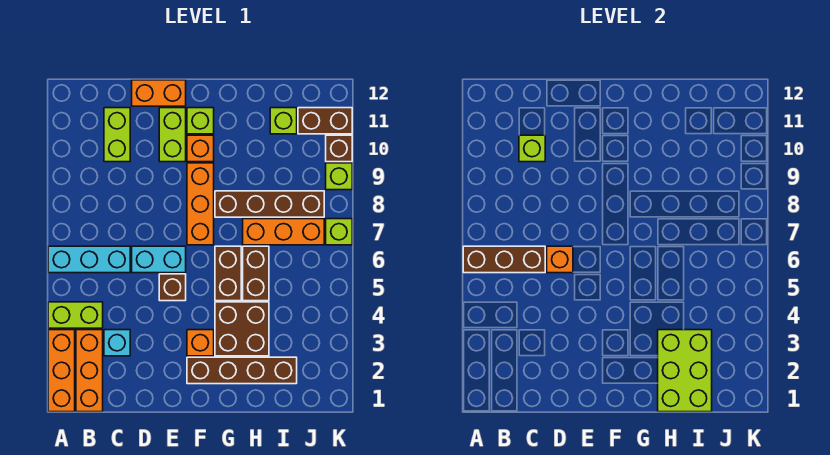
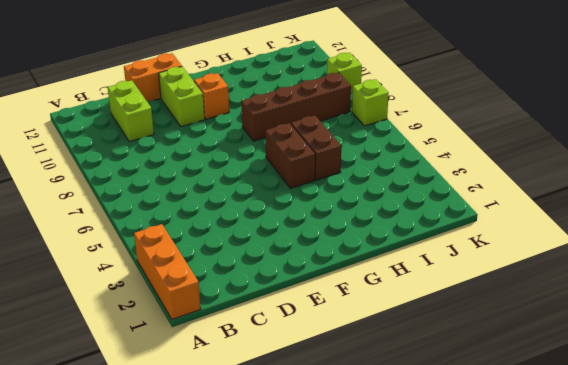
none -> lime 1x2 brick [48,302,103,328]
none -> cyan 1x3 brick [48,246,130,273]
none -> orange 1x3 brick [76,330,103,412]

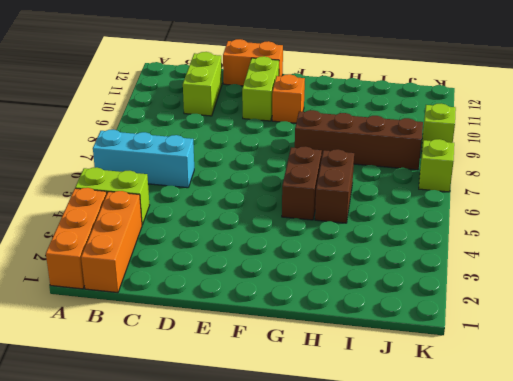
none -> cyan 1x1 brick [104,330,130,356]
none -> cyan 1x2 brick [132,246,186,273]
none -> brown 1x1 brick [159,274,186,301]

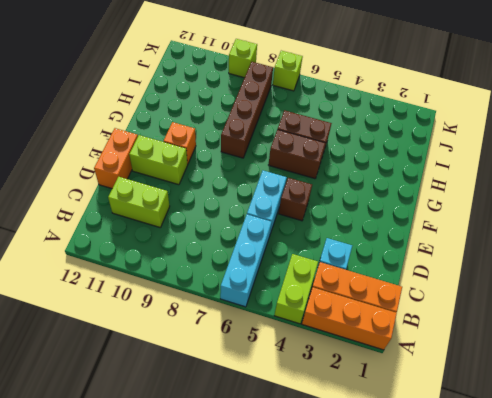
none -> brown 1x4 brick [187,357,297,384]
none -> orange 1x1 brick [187,330,214,356]
none -> orange 1x3 brick [187,163,214,245]

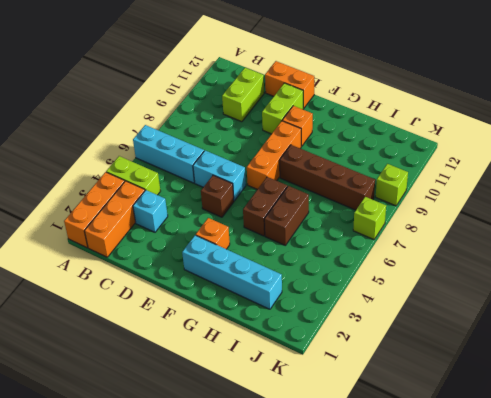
cyan 1x4 brick [182,235,282,309] -> brown 1x4 brick [187,357,297,384]
none -> lime 1x1 brick [187,108,214,134]
none -> brown 2x2 brick [215,302,269,356]
none -> orange 1x3 brick [243,219,324,245]

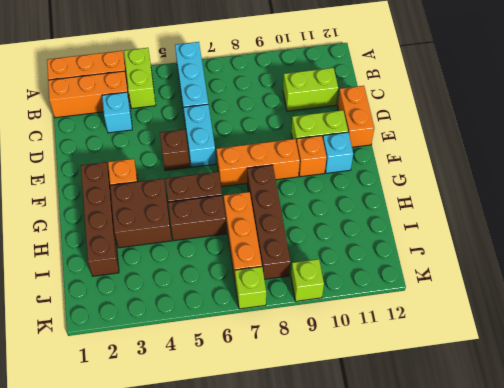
cyan 1x1 brick [323,132,353,173] -> lime 1x1 brick [187,108,214,134]
none -> lime 1x1 brick [270,108,297,134]
none -> brown 1x2 brick [298,108,352,134]
none -> brown 1x1 brick [326,135,352,162]

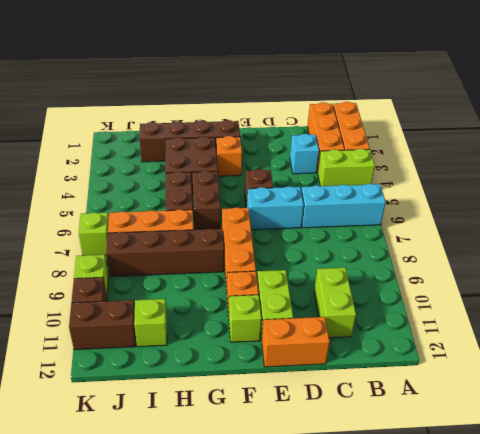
none -> brown 1x3 brick [463,246,545,273]
none -> lime 1x1 brick [519,135,545,162]
none -> orange 1x1 brick [547,246,573,273]

